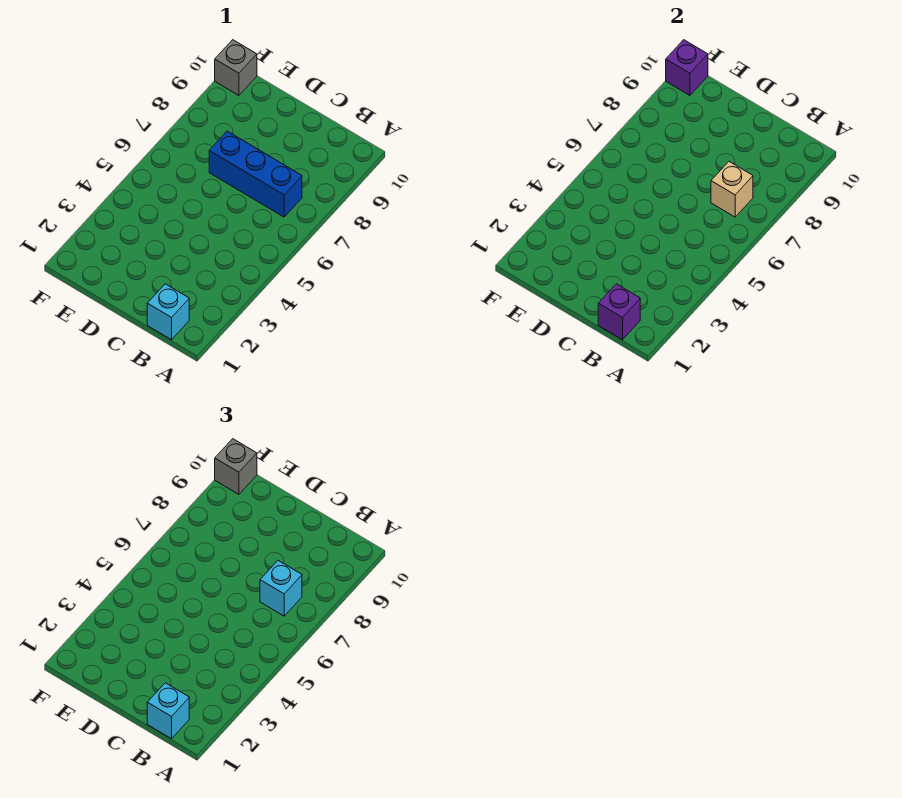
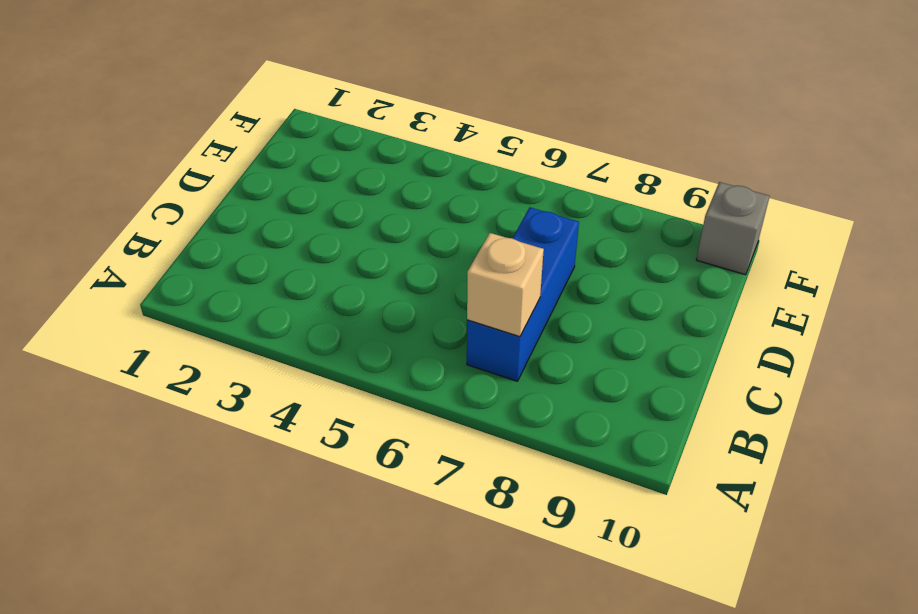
none -> cyan 1x1 brick [147,284,189,340]
none -> purple 1x1 brick [598,284,640,340]

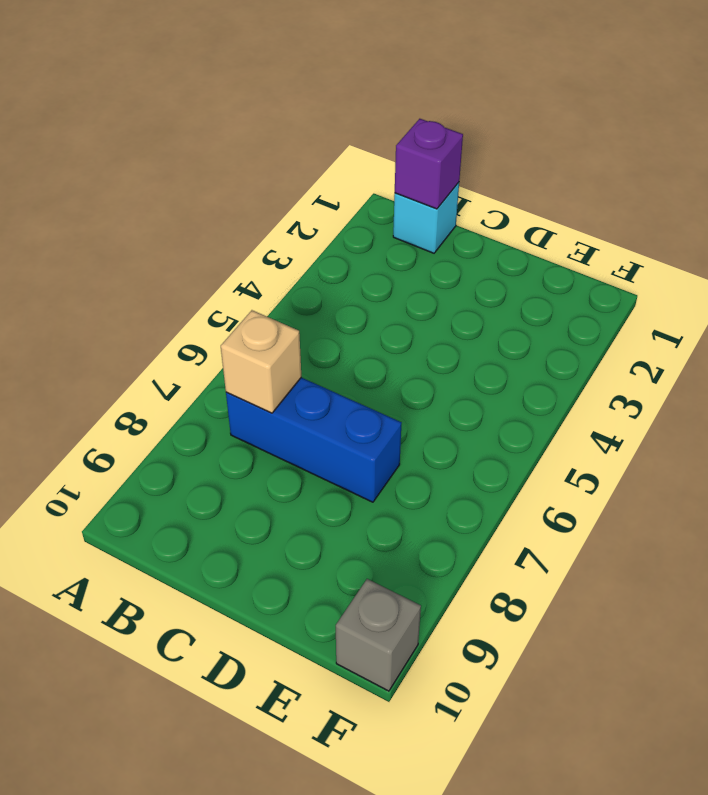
none -> purple 1x1 brick [666,40,708,95]
none -> cyan 1x1 brick [147,683,189,739]

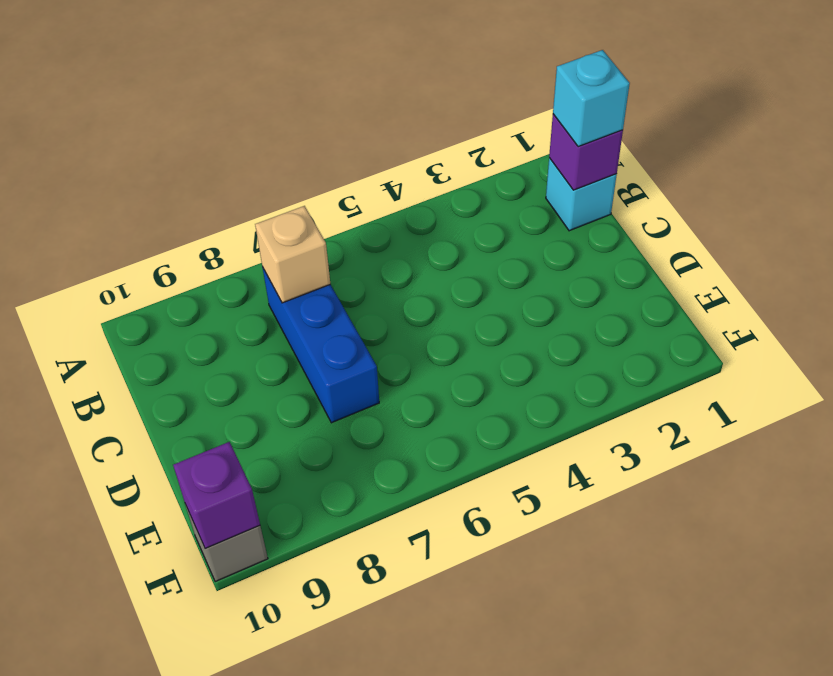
none -> cyan 1x1 brick [260,561,302,616]
none -> grey 1x1 brick [215,439,257,494]

